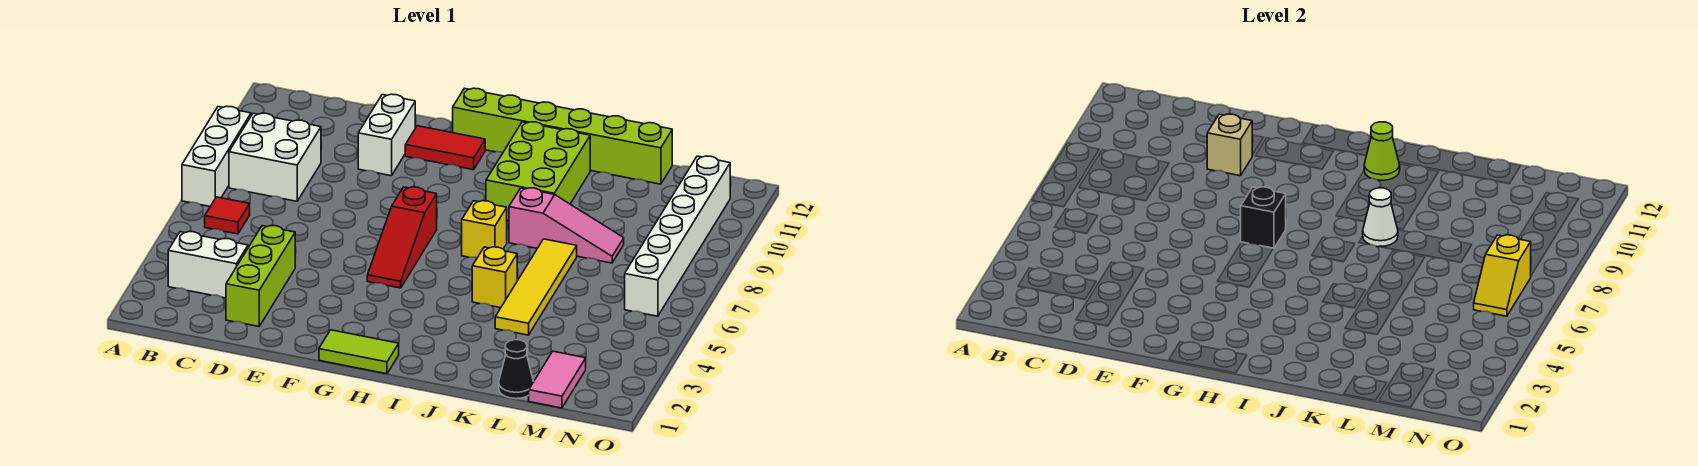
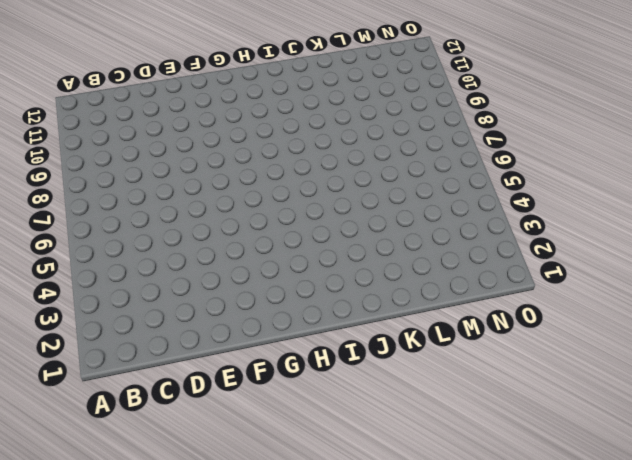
none -> white 1x3 brick [182,106,251,206]
none -> white 1x2 brick [168,232,248,298]
none -> red 1x1 tile [205,197,250,234]

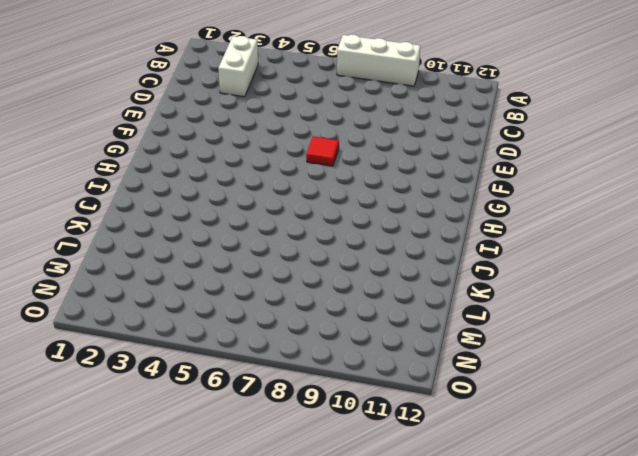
red 1x1 tile [306,136,339,166] -> red 1x1 tile moved to [205,197,250,234]
none -> white 2x2 brick [229,113,321,201]
none -> lime 1x3 brick [226,226,295,327]
none -> white 1x2 brick [358,94,415,176]

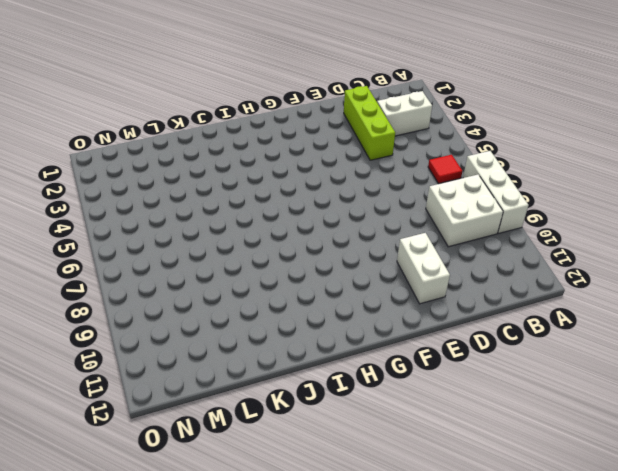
none -> red 1x2 tile [405,126,485,170]
none -> lime 1x2 tile [319,330,399,374]
none -> red 1x3 slope [367,187,437,288]

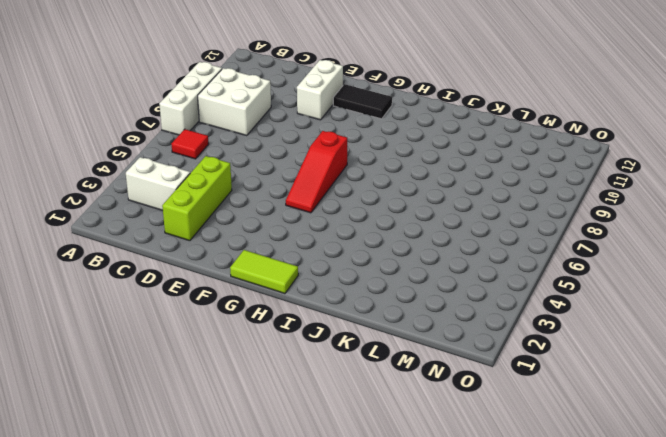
black 1x2 tile [333,84,392,119] -> red 1x2 tile [405,126,485,170]
none -> lime 1x6 brick [453,88,672,184]
none -> yellow 1x1 brick [462,201,507,258]
none -> lime 2x3 brick [486,122,590,221]

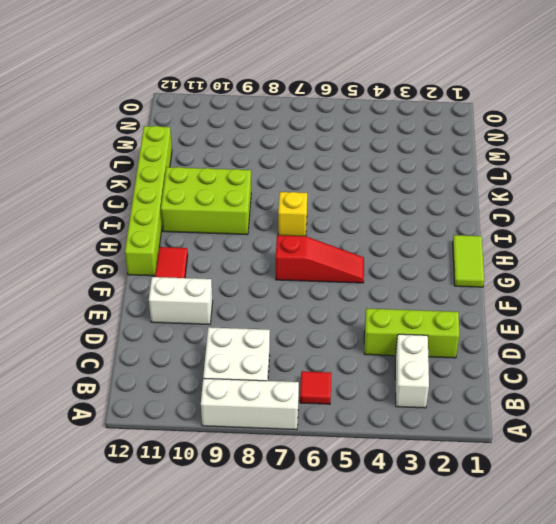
none -> yellow 1x1 brick [472,247,517,308]
none -> pink 1x3 slope [509,188,624,263]
none -> yellow 1x4 tile [495,239,577,335]

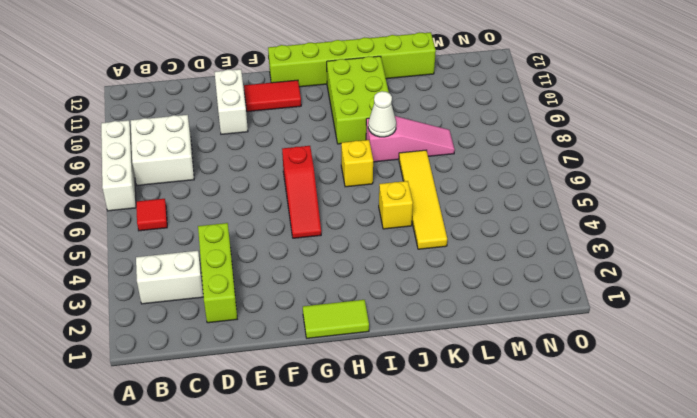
none -> black 1x1 cone [499,340,534,399]
none -> pink 1x2 tile [529,351,586,408]
none -> white 1x6 brick [625,156,730,316]

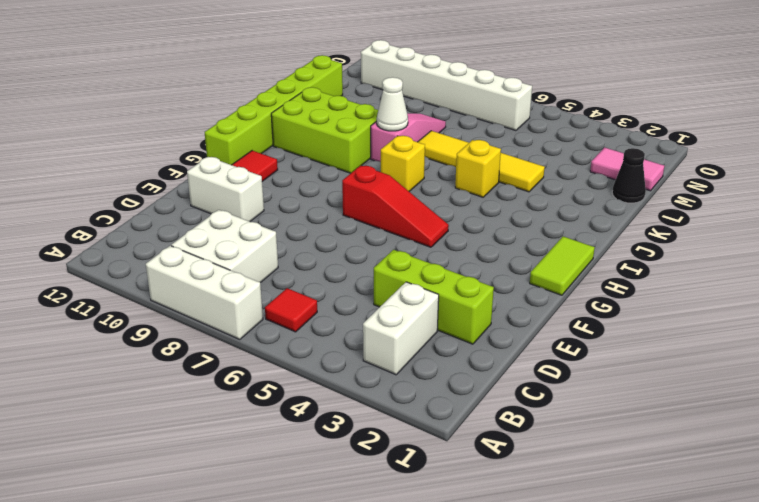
none -> tan 1x1 brick [1207,114,1252,176]
none -> black 1x1 brick [1241,187,1286,249]
none -> lime 1x1 cone [1364,122,1400,180]

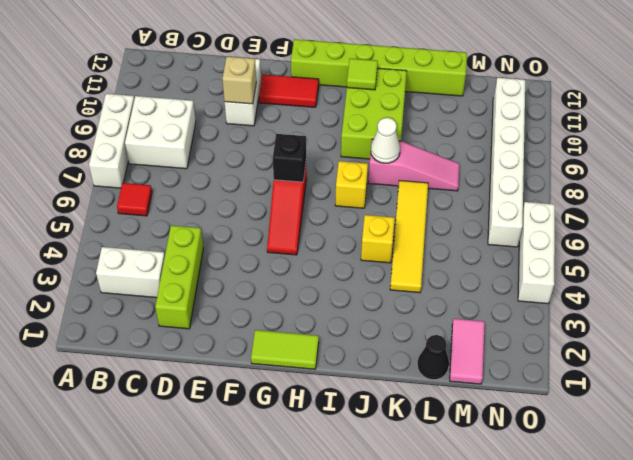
lime 1x1 tile [347,59,378,90] -> lime 1x1 cone [1364,122,1400,180]
white 1x3 brick [518,202,555,304] -> none
none -> yellow 1x2 slope [1474,235,1531,316]

